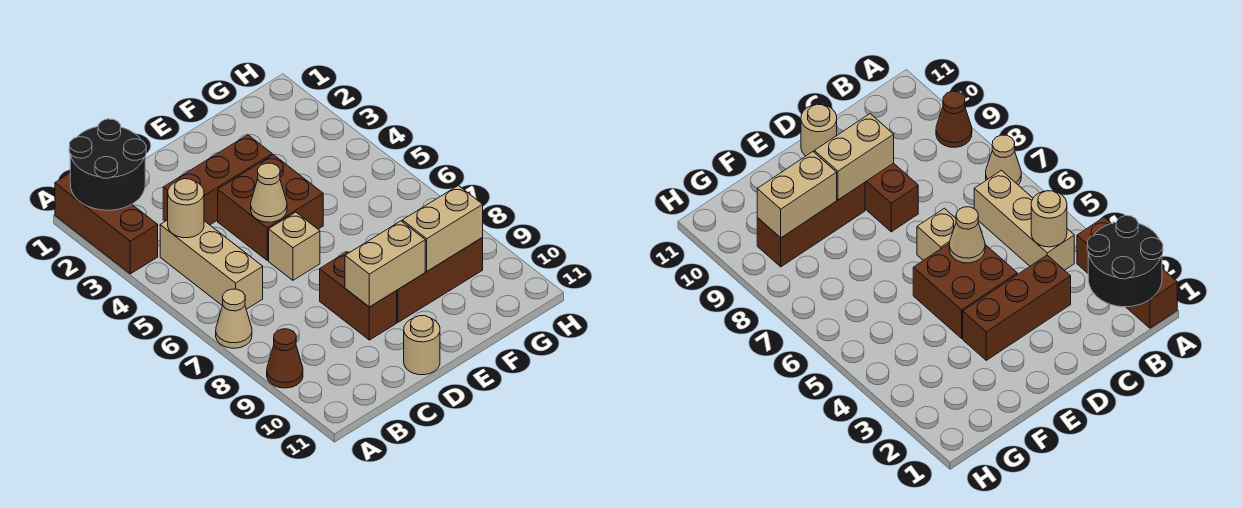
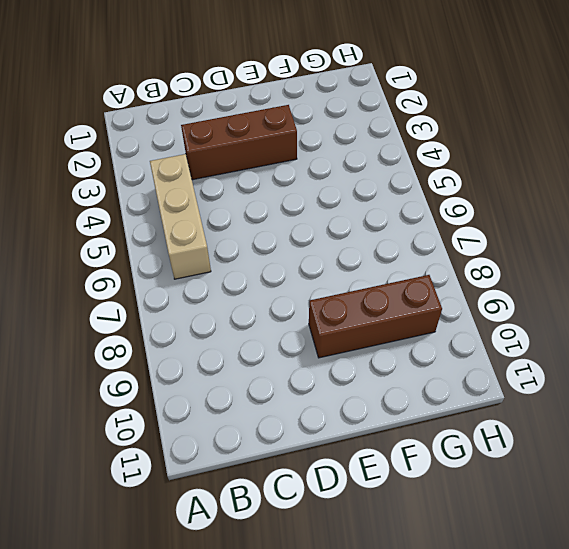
none -> brown 1x3 brick [55,174,158,274]
none -> tan 1x1 cone [216,289,252,348]
none -> brown 1x1 cone [267,329,303,388]

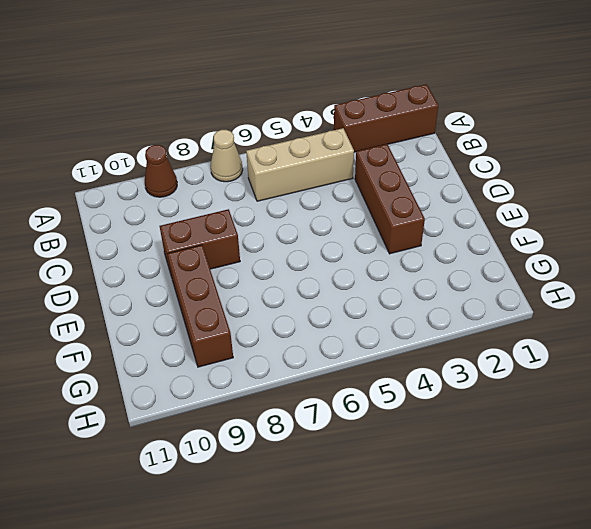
none -> brown 2x2 brick [218,155,323,260]
none -> tan 1x1 brick [269,212,320,280]
none -> tan 1x1 round brick [404,316,440,375]

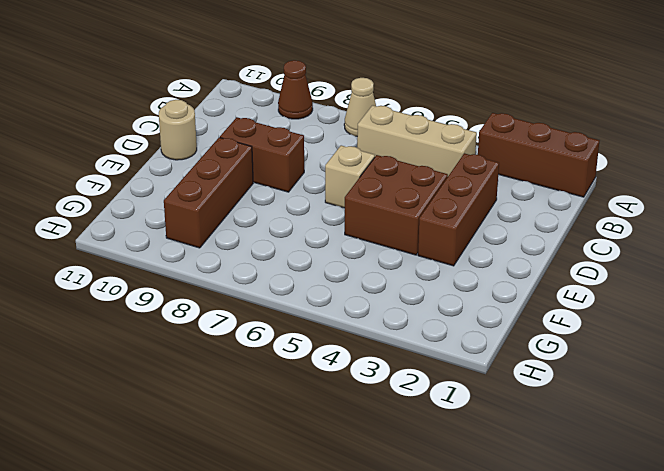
none -> black 2x2 round brick [69,119,146,210]
none -> tan 1x1 round brick [168,179,204,238]
none -> tan 1x1 cone [251,163,287,222]

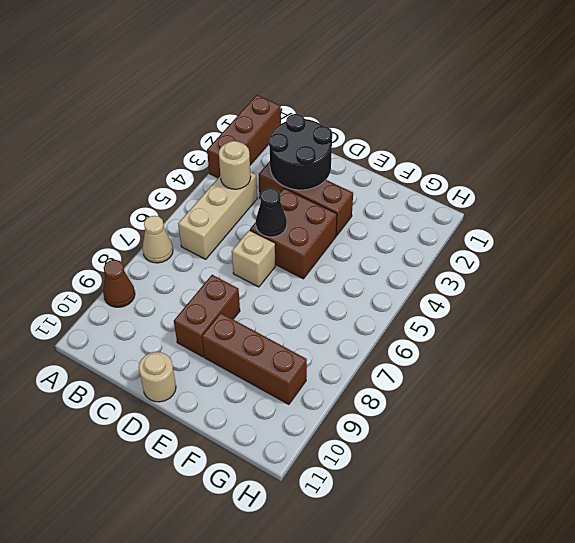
black 2x2 round brick [269,114,332,190] -> black 2x2 round brick moved to [69,119,146,210]
black 1x1 cone [256,188,287,237] -> tan 1x1 cone [251,163,287,222]
none -> tan 1x2 brick [345,221,425,307]
none -> tan 1x2 brick [402,185,483,271]

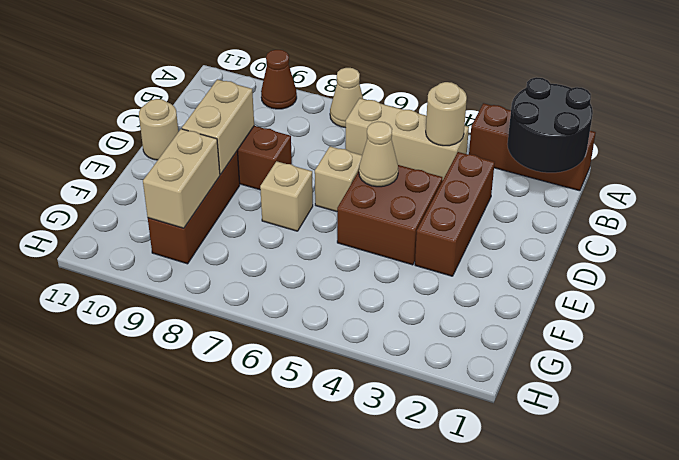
tan 1x1 brick [260,161,313,231] -> none

